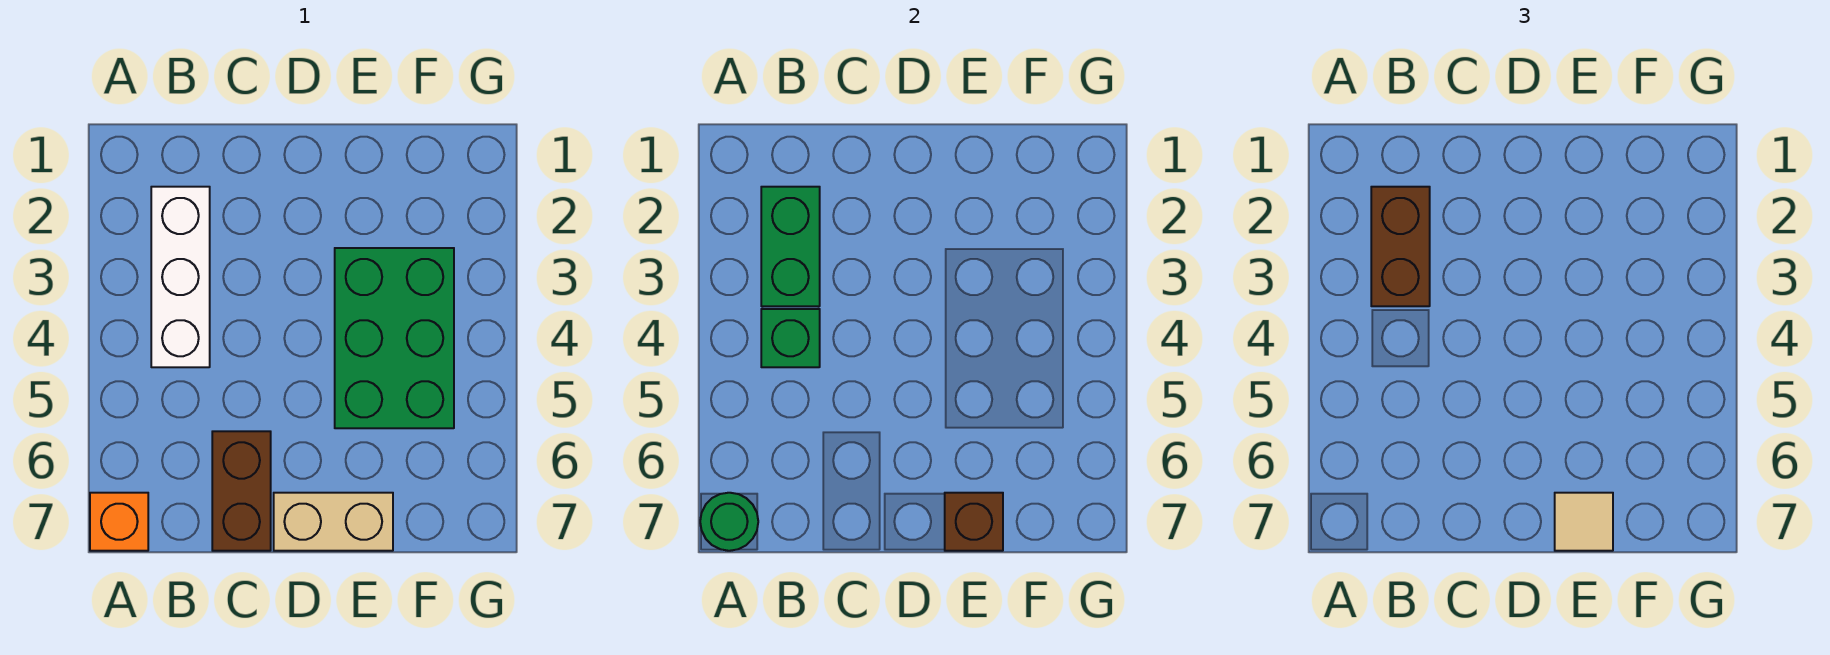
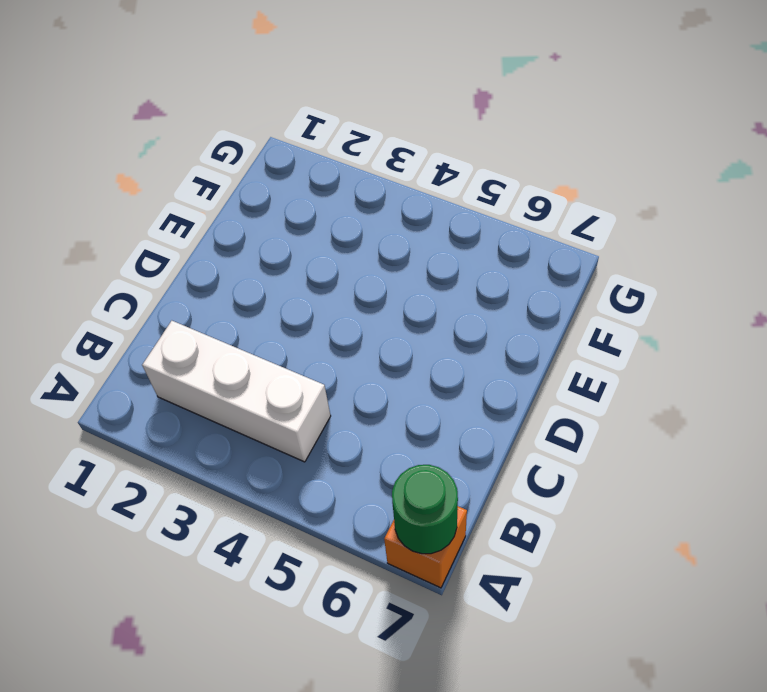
none -> brown 1x2 brick [212,431,271,551]
none -> tan 1x2 brick [274,493,393,551]

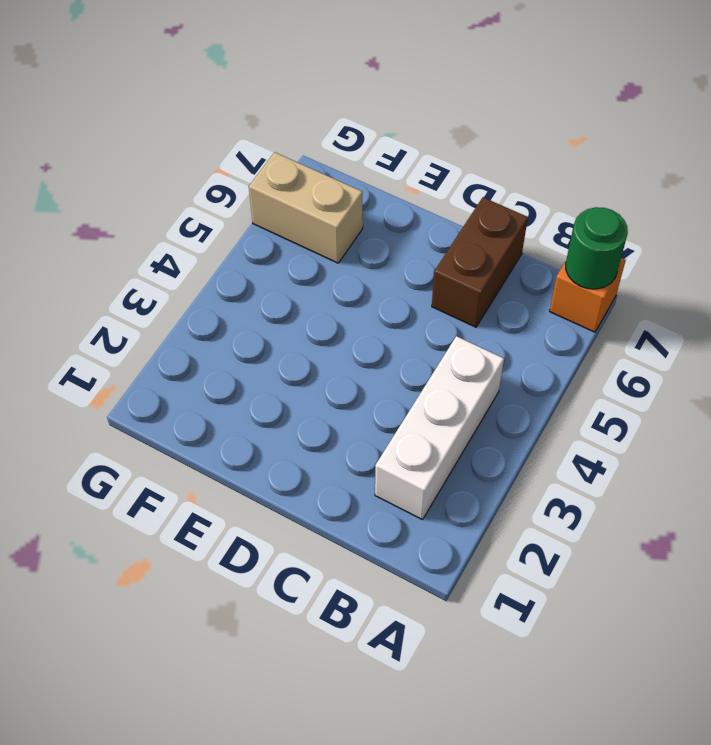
tan 1x2 brick [249,152,363,263] -> tan 1x2 brick moved to [274,493,393,551]
none -> green 2x3 brick [335,248,454,428]
none -> green 1x2 brick [761,187,820,306]

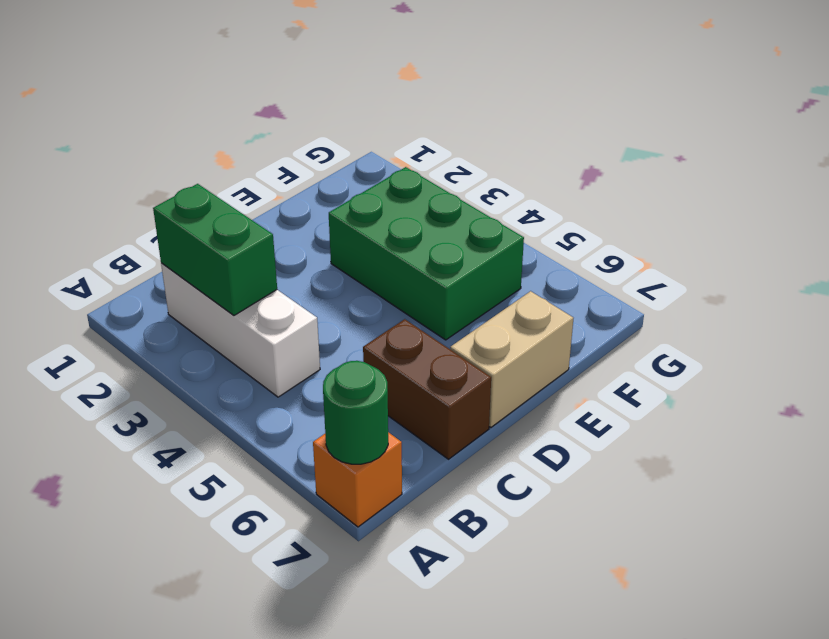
none -> green 1x1 brick [761,309,820,367]
none -> brown 1x1 brick [945,493,1003,551]

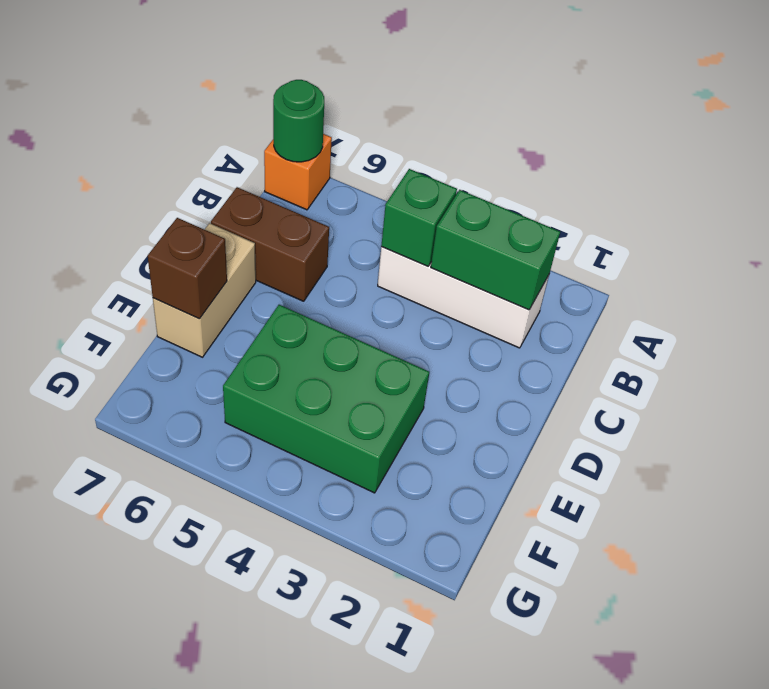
none -> brown 1x2 brick [1371,187,1430,306]
none -> tan 1x1 tile [1555,493,1613,551]

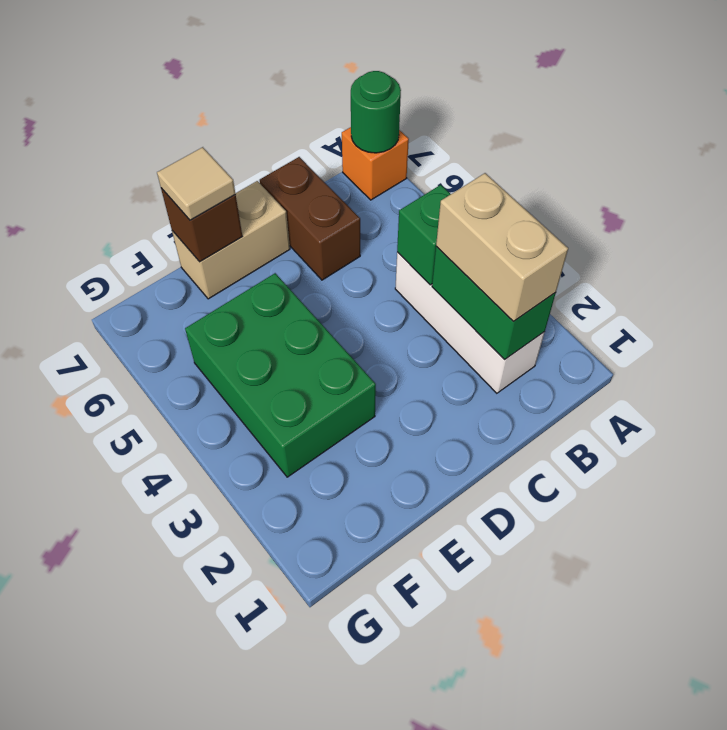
tan 1x2 brick [436,173,568,321] -> brown 1x2 brick [1371,187,1430,306]

